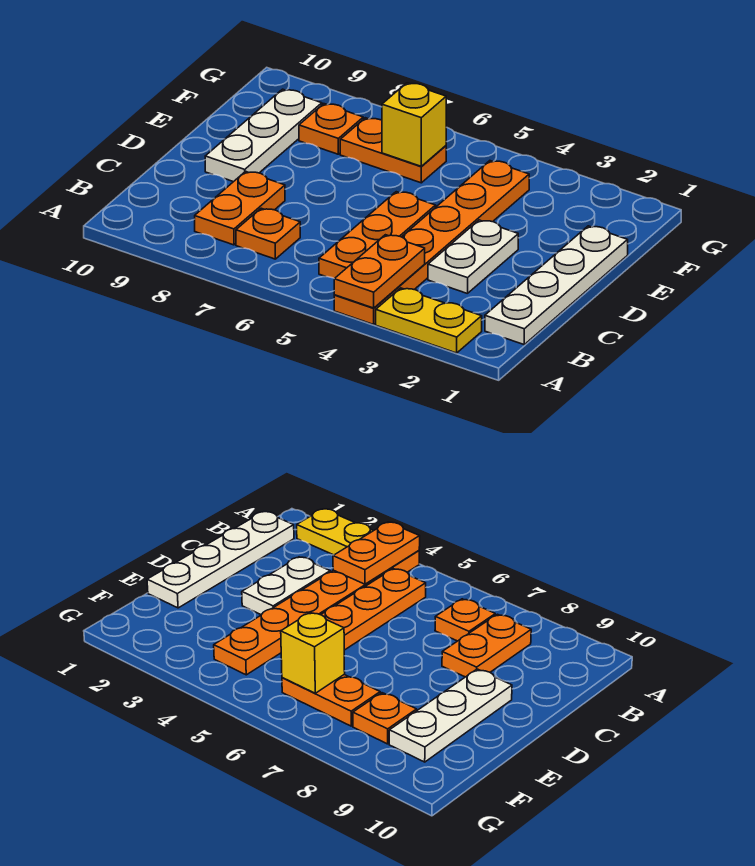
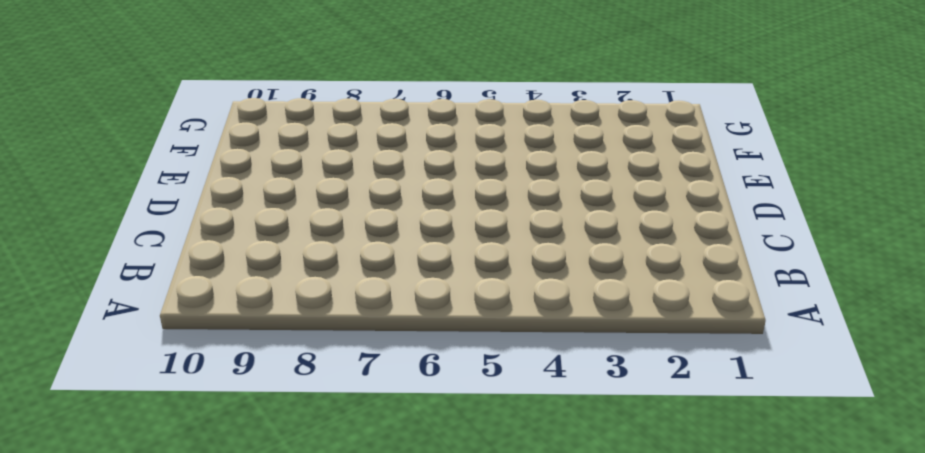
none -> yellow 1x2 plate [376,288,482,353]
none -> orange 1x6 plate [334,161,529,324]
none -> white 1x4 plate [485,226,628,345]

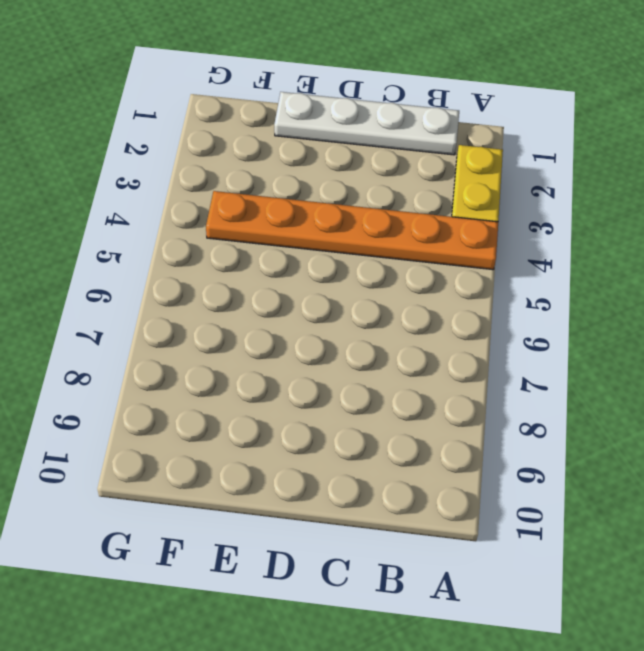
none -> orange 1x3 plate [319,192,436,279]
none -> orange 1x1 plate [236,208,300,259]
none -> orange 1x2 plate [195,171,285,245]

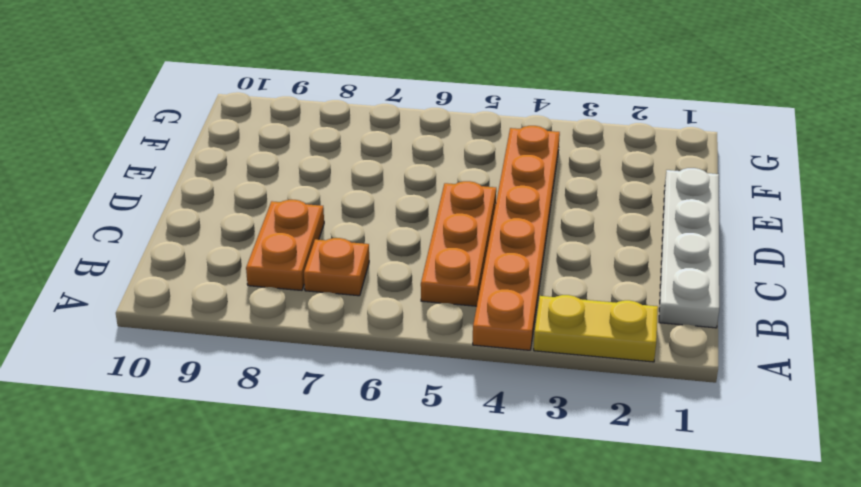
none -> white 1x2 plate [428,220,518,294]
none -> white 1x3 plate [205,89,322,182]
none -> orange 1x2 plate [340,118,446,183]

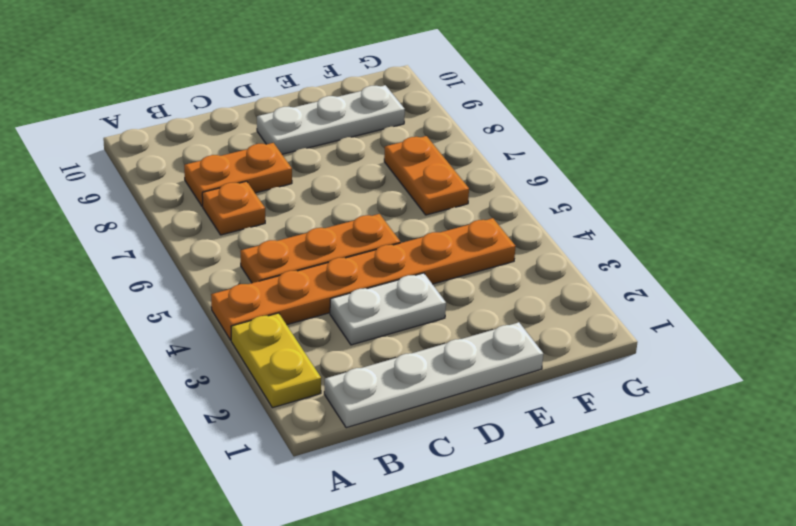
none -> orange 1x1 plate [299,104,363,154]
none -> orange 1x2 plate [334,235,425,308]
none -> yellow 1x1 brick [382,83,446,166]

